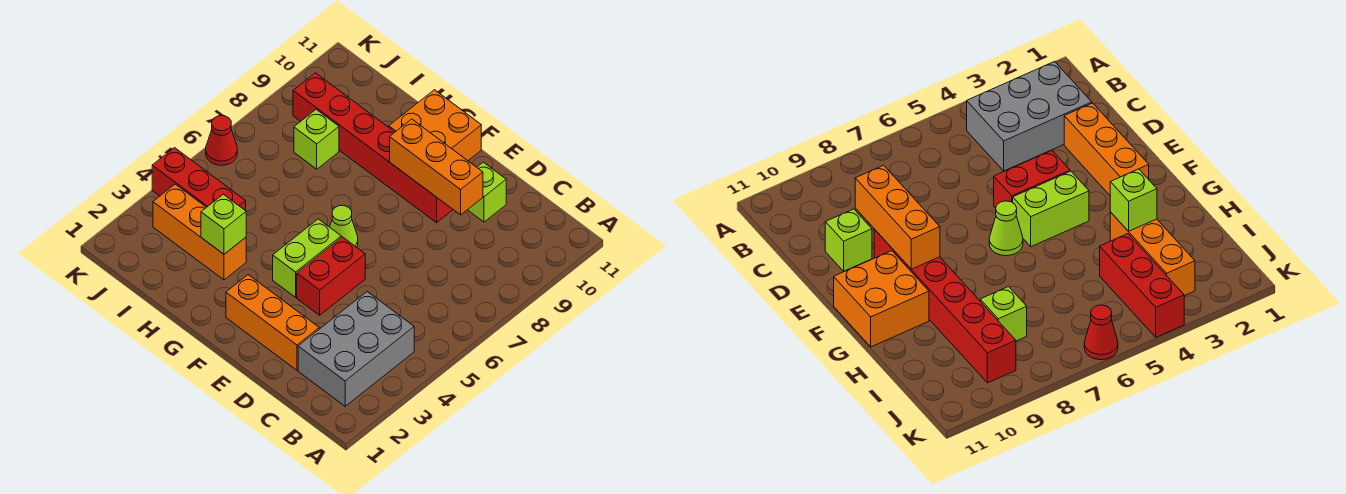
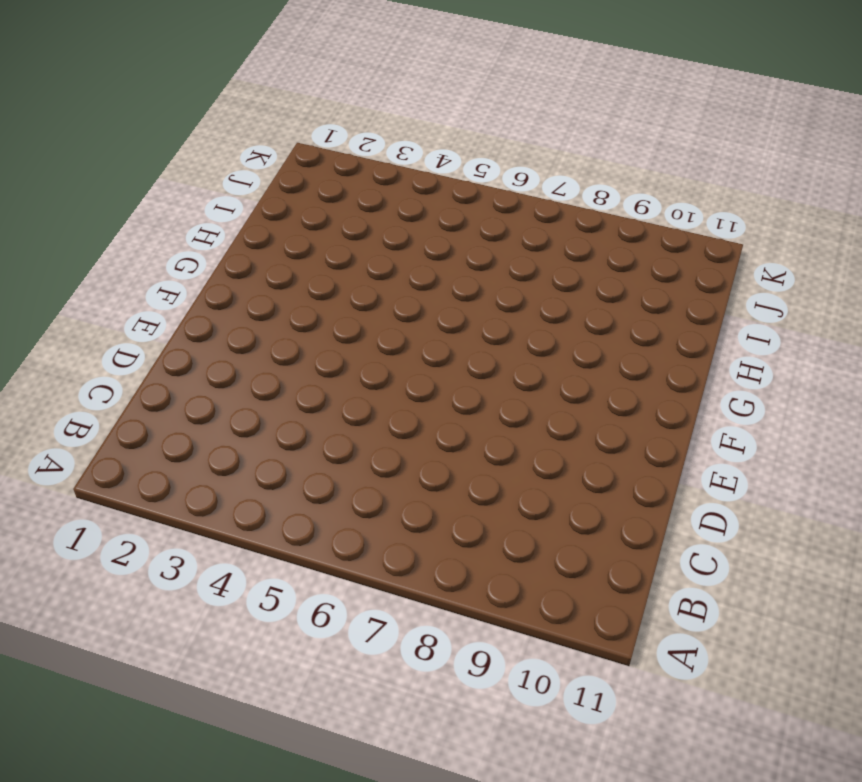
none -> grey 2x3 brick [298,292,414,406]
none -> orange 1x3 brick [226,275,319,370]
none -> lime 1x1 brick [468,162,506,222]

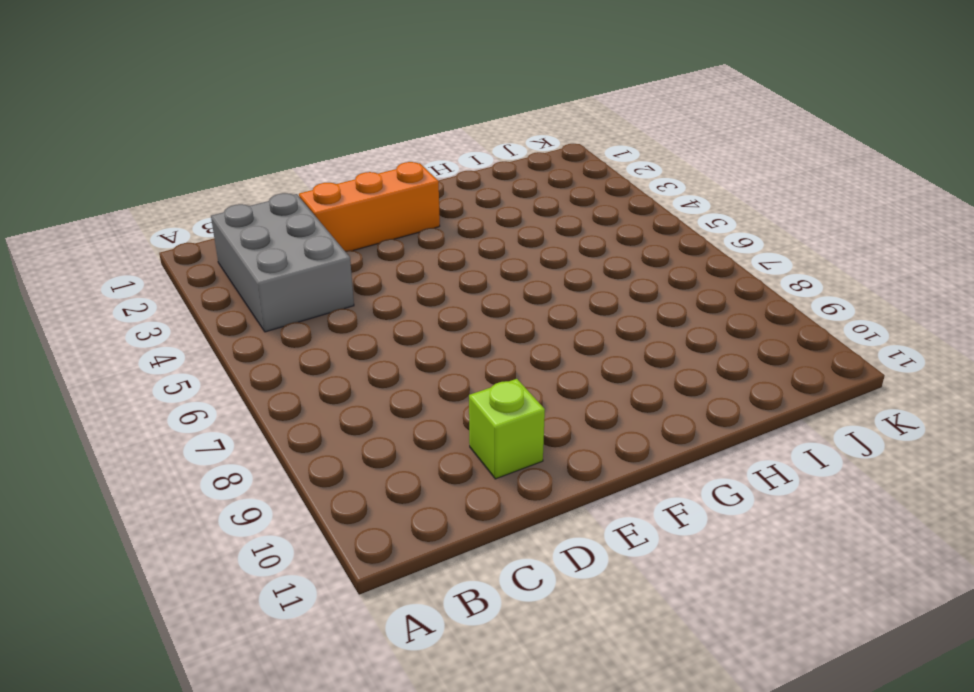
none -> red 1x2 brick [297,237,365,315]
none -> red 1x6 brick [293,73,453,223]
none -> lime 1x2 brick [273,219,341,297]

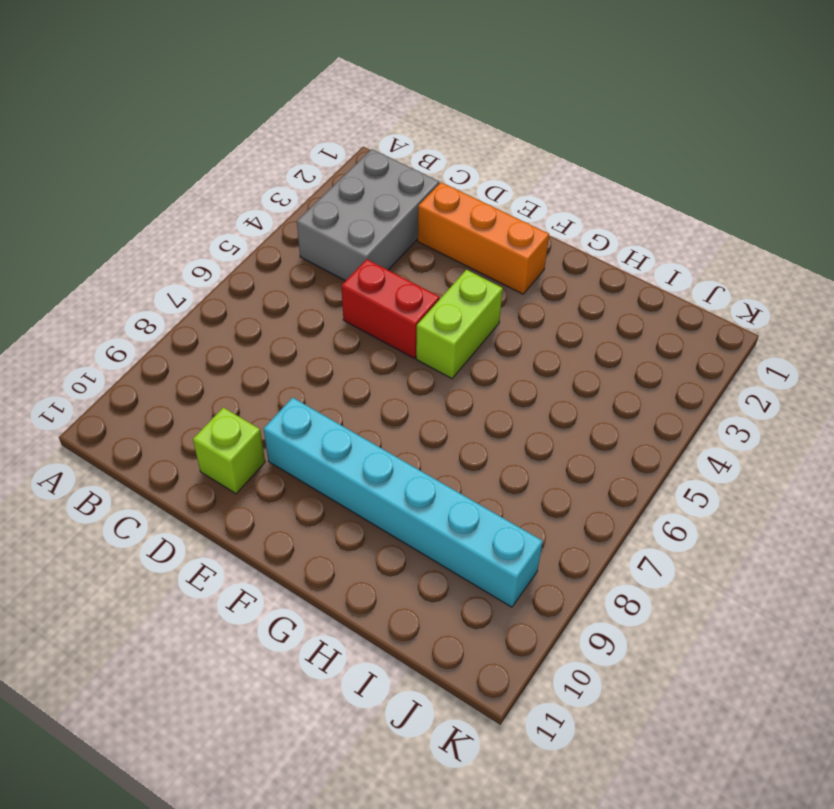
red 1x2 brick [341,259,440,358] -> red 1x2 brick turned to [297,237,365,315]
cyan 1x6 brick [264,398,543,607] -> red 1x6 brick [293,73,453,223]
none -> lime 1x1 cone [330,206,358,247]
none -> orange 2x2 brick [389,90,481,161]
none -> orange 1x3 brick [153,184,246,280]

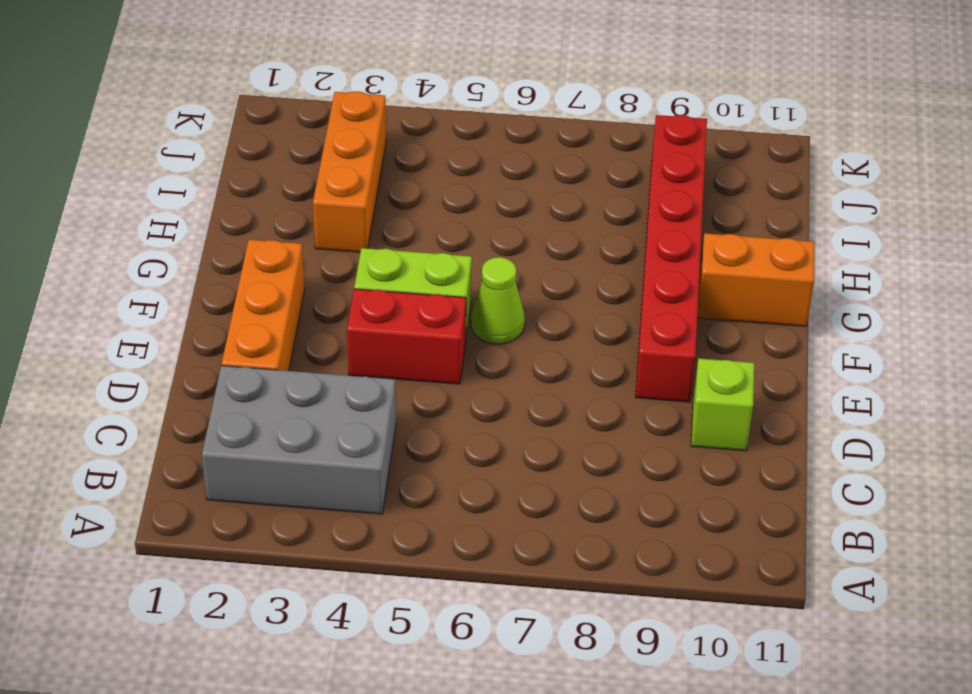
orange 1x2 brick [697,233,815,326] -> orange 2x2 brick [389,90,481,161]
none -> red 1x3 brick [152,148,246,211]
none -> lime 1x1 brick [294,110,339,169]
none -> red 1x1 cone [206,116,237,165]

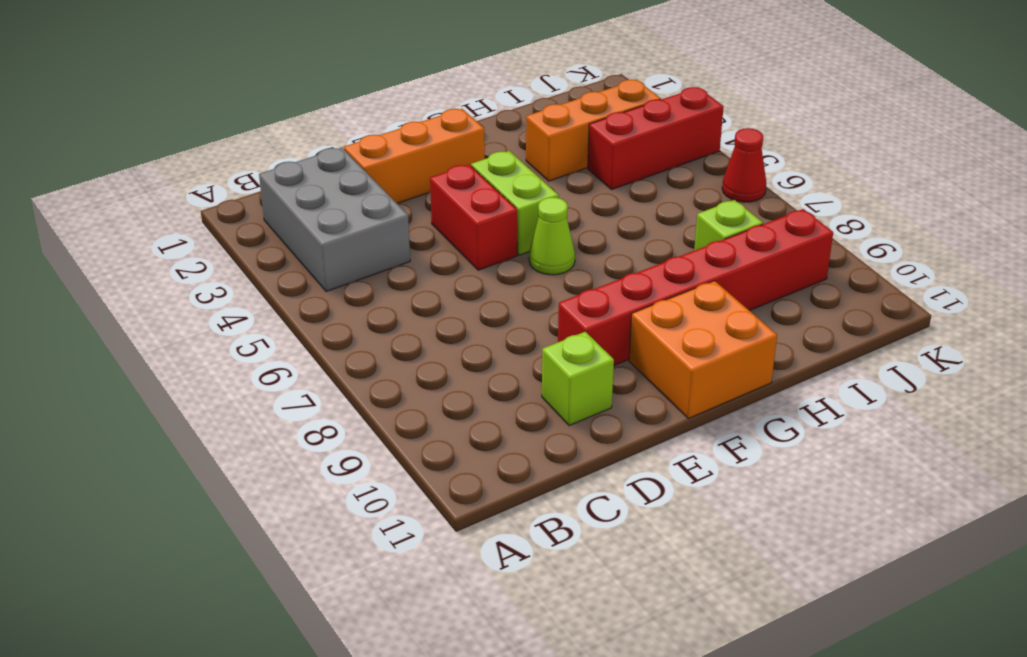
none -> orange 1x3 brick [390,119,483,215]
none -> lime 1x1 brick [201,194,246,254]

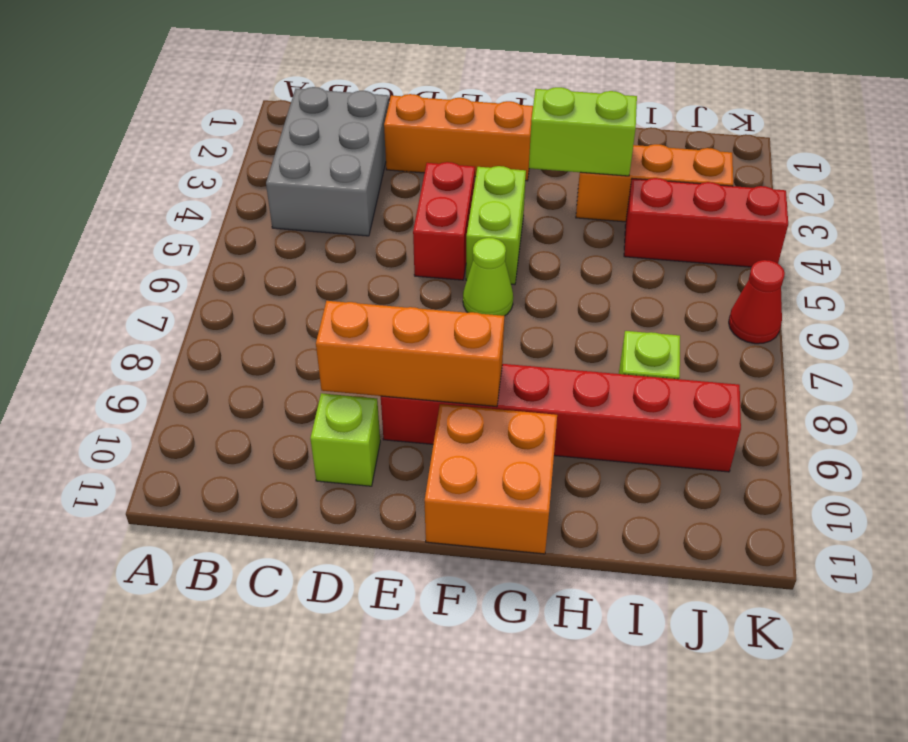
lime 1x2 brick [529,87,637,176] -> lime 1x1 brick [201,194,246,254]

